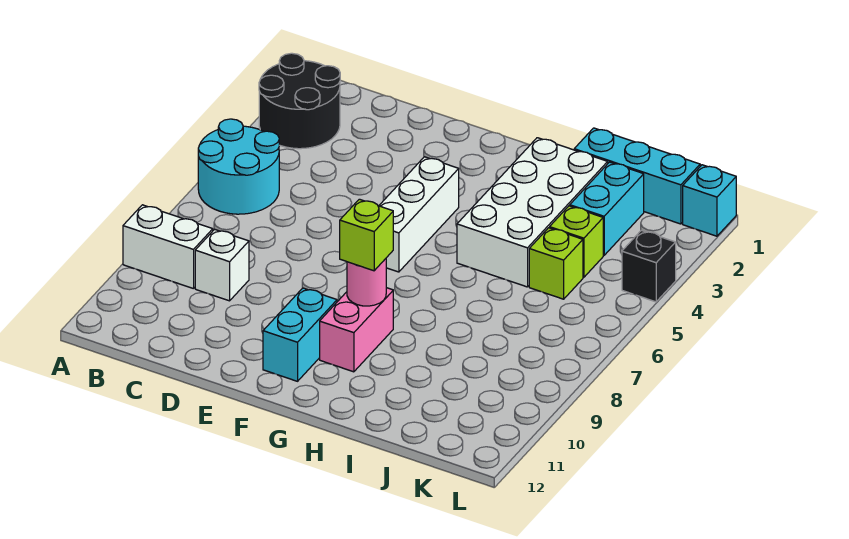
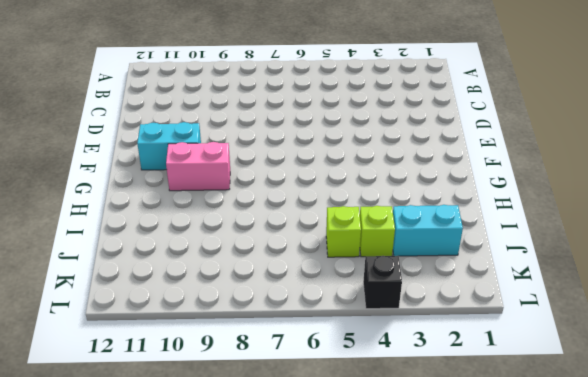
none -> black 2x2 round brick [259,53,340,149]
none -> cyan 2x2 round brick [198,119,279,214]
none -> white 1x2 brick [123,205,213,289]

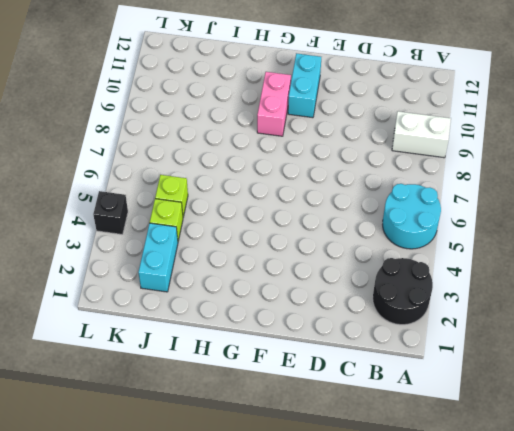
none -> white 1x1 brick [195,229,249,301]
none -> white 1x3 brick [379,157,459,272]
none -> white 2x4 brick [457,138,608,287]

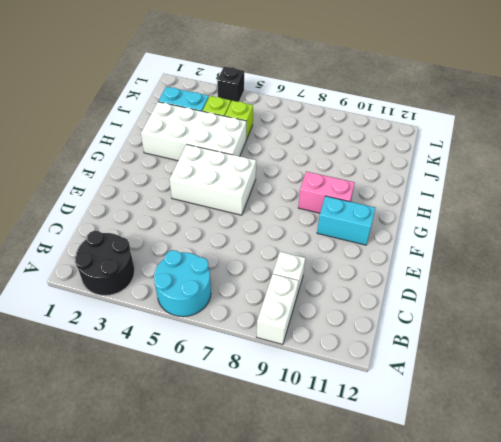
white 2x3 brick [169,144,256,215] -> white 1x3 brick [379,157,459,272]
none -> cyan 1x3 brick [574,128,700,224]
none -> cyan 1x1 brick [683,165,736,236]
none -> pink 1x1 round brick [347,259,386,306]

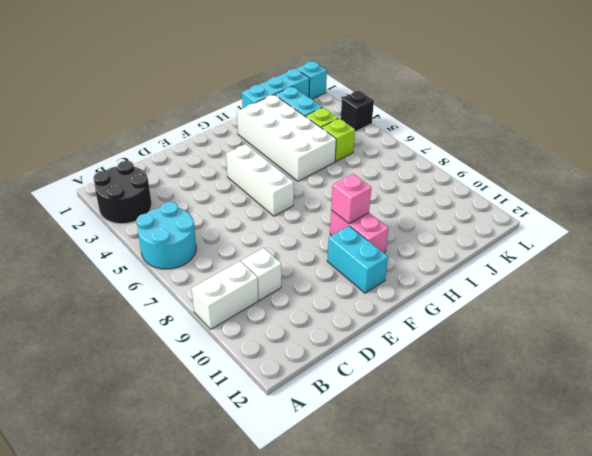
pink 1x1 brick [331,174,372,224] -> pink 1x1 round brick [347,259,386,306]
none -> lime 1x1 brick [340,199,393,271]

